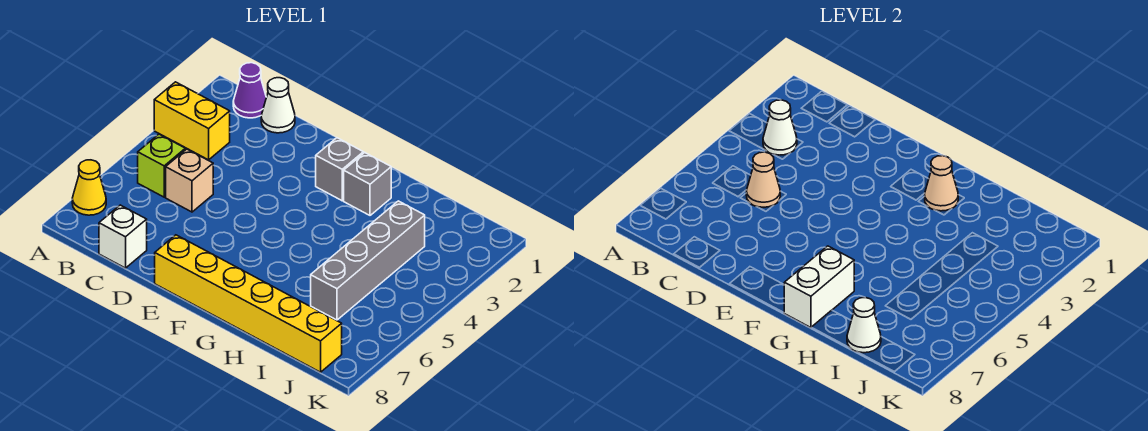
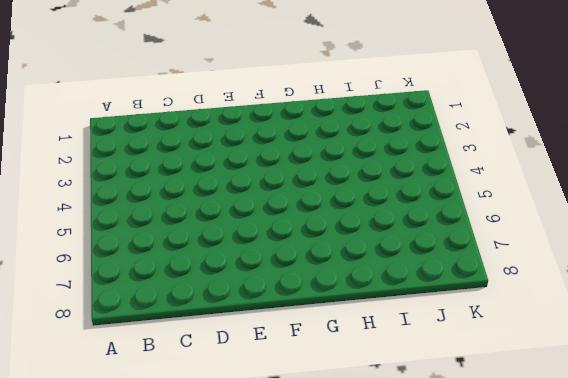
none -> yellow 1x2 brick [154,82,230,160]
none -> yellow 1x1 cone [72,160,106,215]
none -> purple 1x1 cone [233,63,266,118]

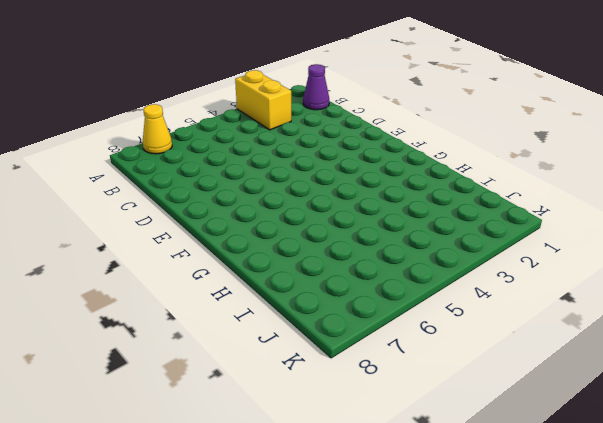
none -> lime 1x1 brick [138,134,185,197]
none -> white 1x1 cone [261,78,295,133]
none -> tan 1x1 brick [166,149,213,212]

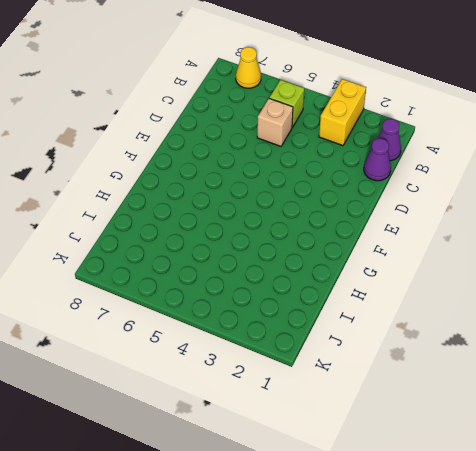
purple 1x1 cone [364,138,391,181] -> white 1x1 cone [261,78,295,133]
none -> white 1x1 brick [99,205,147,268]
none -> yellow 1x6 brick [155,235,342,372]
none -> grey 1x1 brick [316,138,363,201]

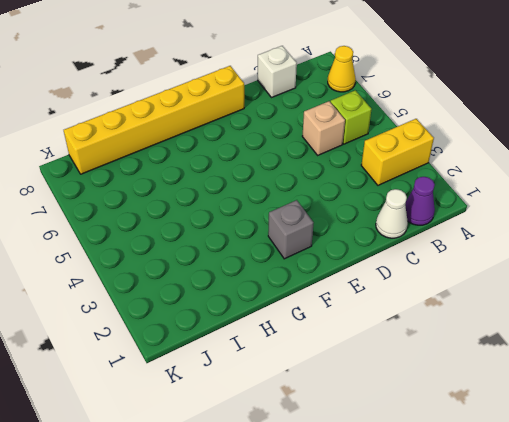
none -> grey 1x1 brick [344,153,391,215]
none -> grey 1x4 brick [311,201,425,320]
none -> white 1x1 cone [763,100,797,155]

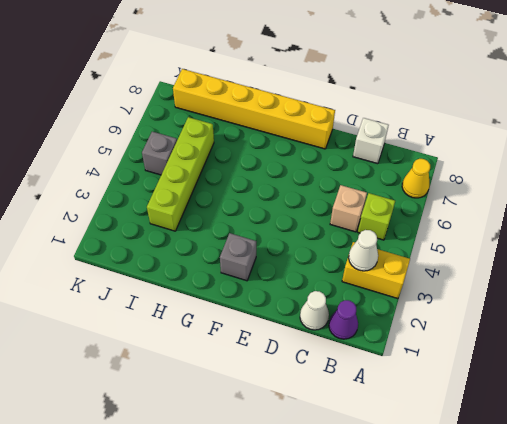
lime 1x4 brick [147,117,214,231] -> grey 1x4 brick [311,201,425,320]
grey 1x1 brick [142,132,177,175] -> grey 1x1 brick moved to [344,153,391,215]
none -> tan 1x1 cone [746,152,780,207]
none -> tan 1x1 cone [925,156,958,211]
none -> white 1x2 brick [784,246,854,328]

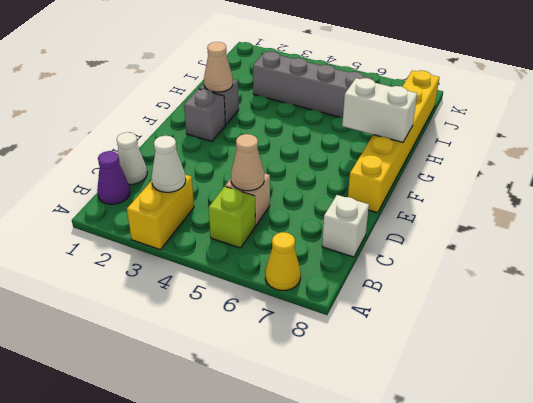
none -> white 1x1 cone [847,298,881,353]

